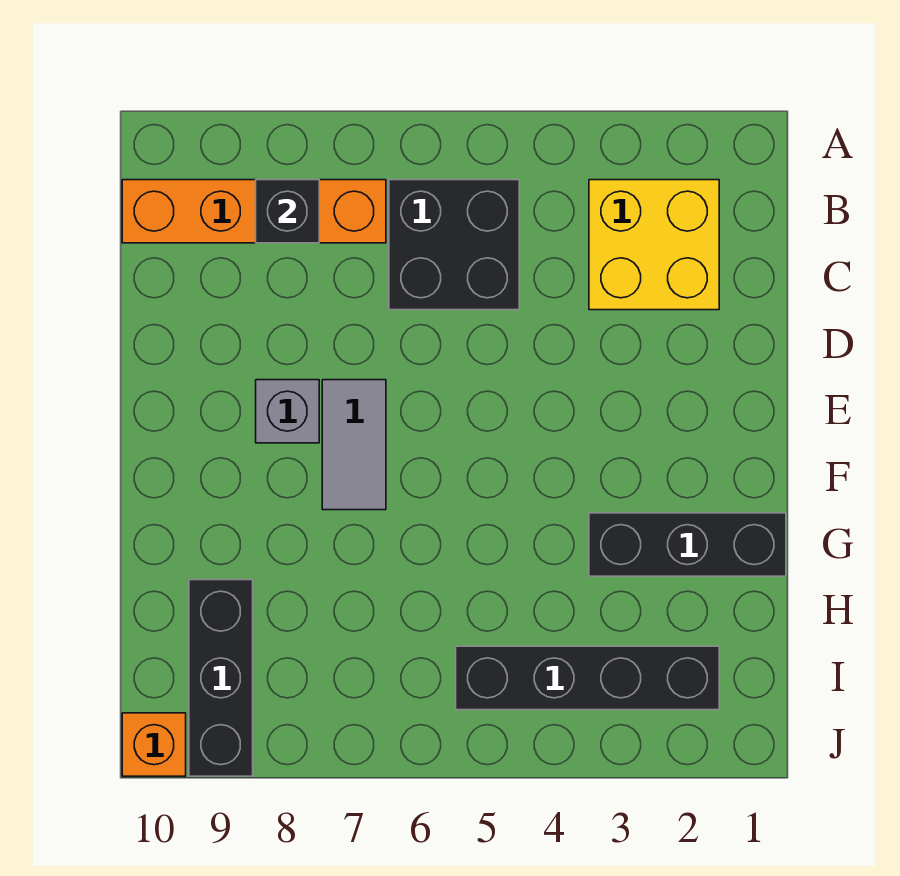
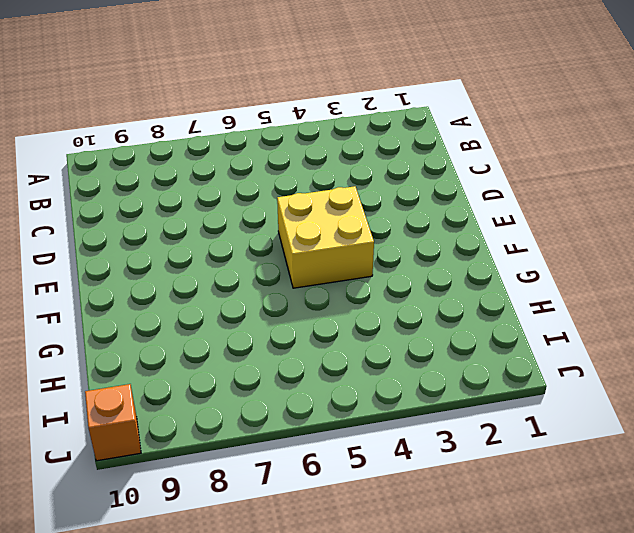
yellow 2x2 brick [277,186,374,288] -> yellow 2x2 brick moved to [589,180,719,310]
none -> black 2x2 brick [389,180,519,310]
none -> orange 1x4 brick [122,180,386,243]

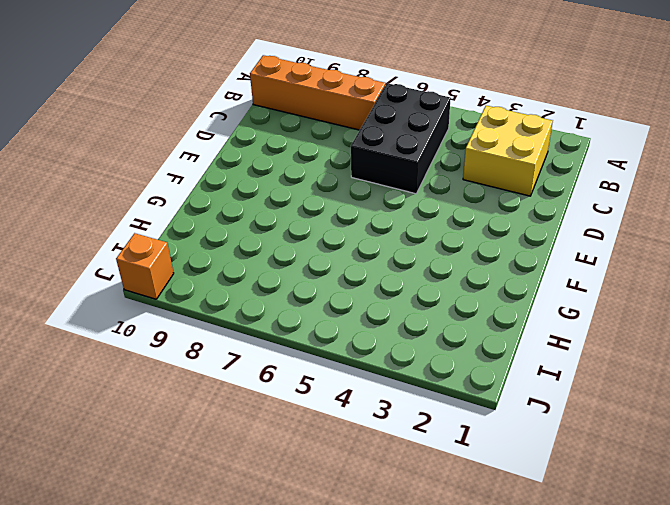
black 2x3 brick [351,83,451,194] -> black 2x2 brick [389,180,519,310]
none -> grey 1x2 tile [322,380,386,510]
none -> grey 1x1 brick [256,380,319,443]

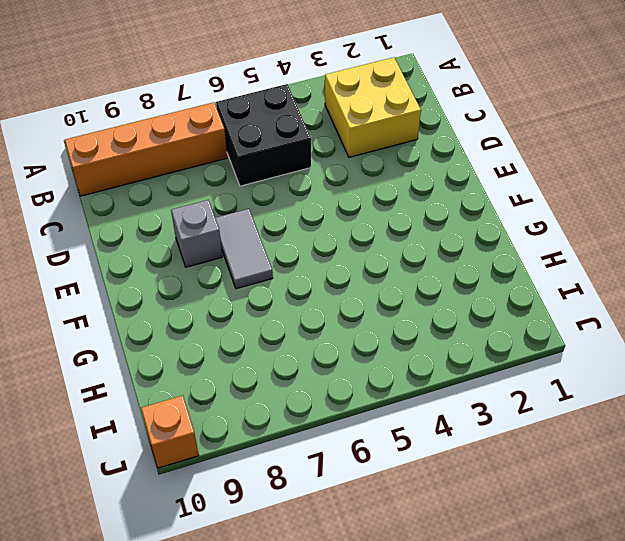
none -> black 1x3 brick [589,513,786,576]
none -> black 1x3 brick [189,580,253,776]

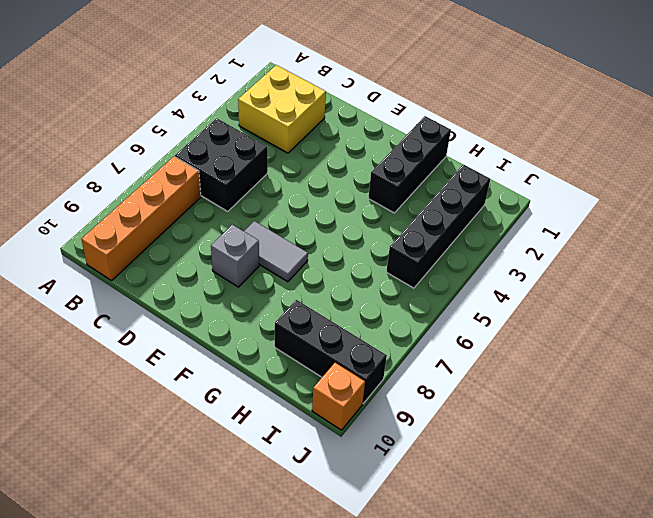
none -> black 1x1 brick [256,180,319,243]

